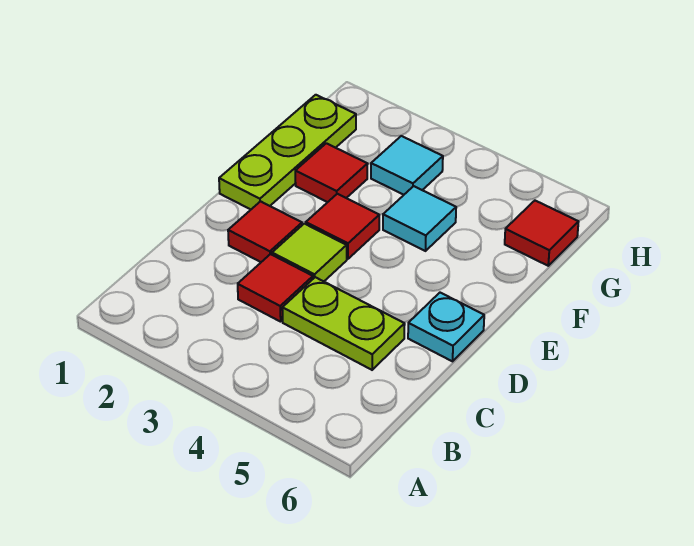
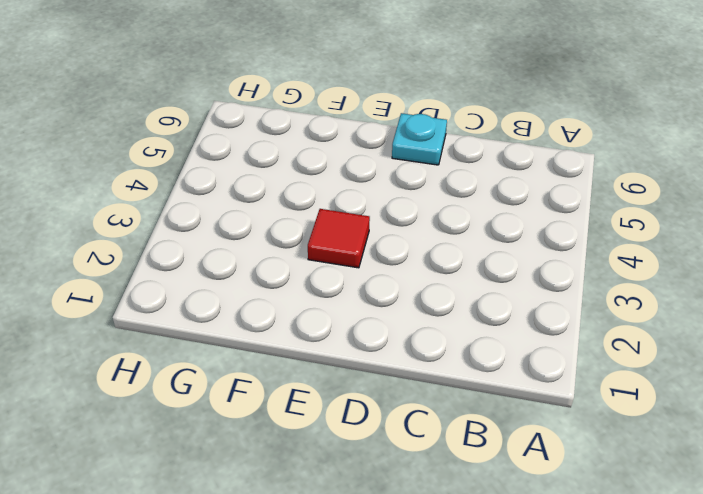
none -> red 1x1 tile [238,254,313,322]
none -> lime 1x2 plate [282,277,405,370]

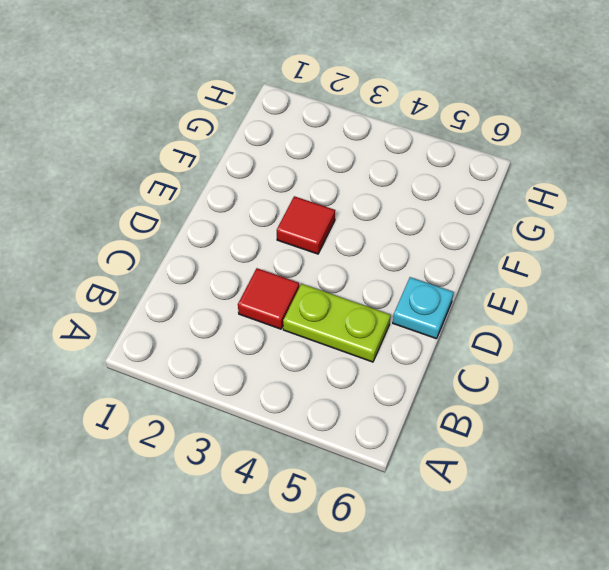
none -> red 1x1 tile [228,201,302,262]
none -> lime 1x1 tile [272,224,347,281]

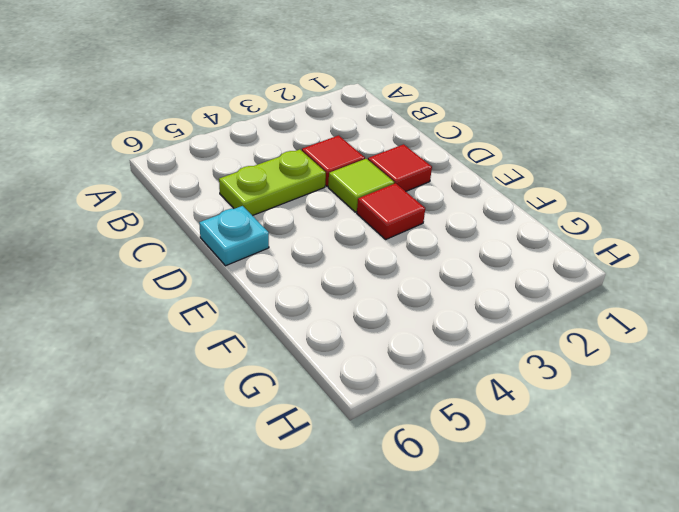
none -> lime 1x3 plate [219,95,356,209]
none -> red 1x1 tile [295,143,367,202]

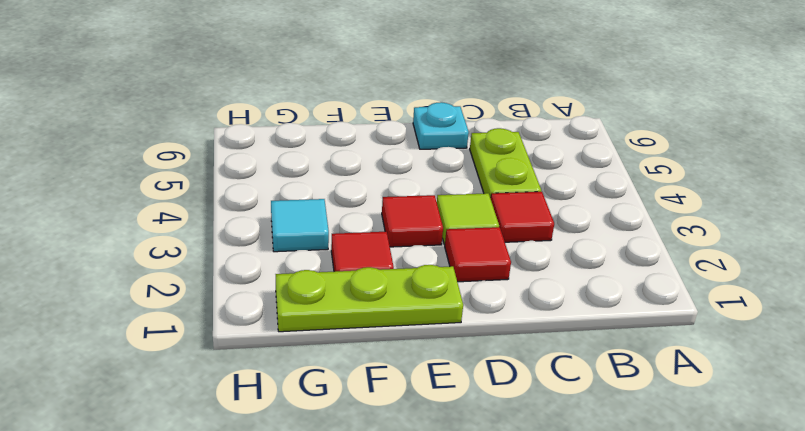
none -> cyan 1x1 tile [383,186,456,251]
none -> red 1x1 tile [505,201,578,266]

